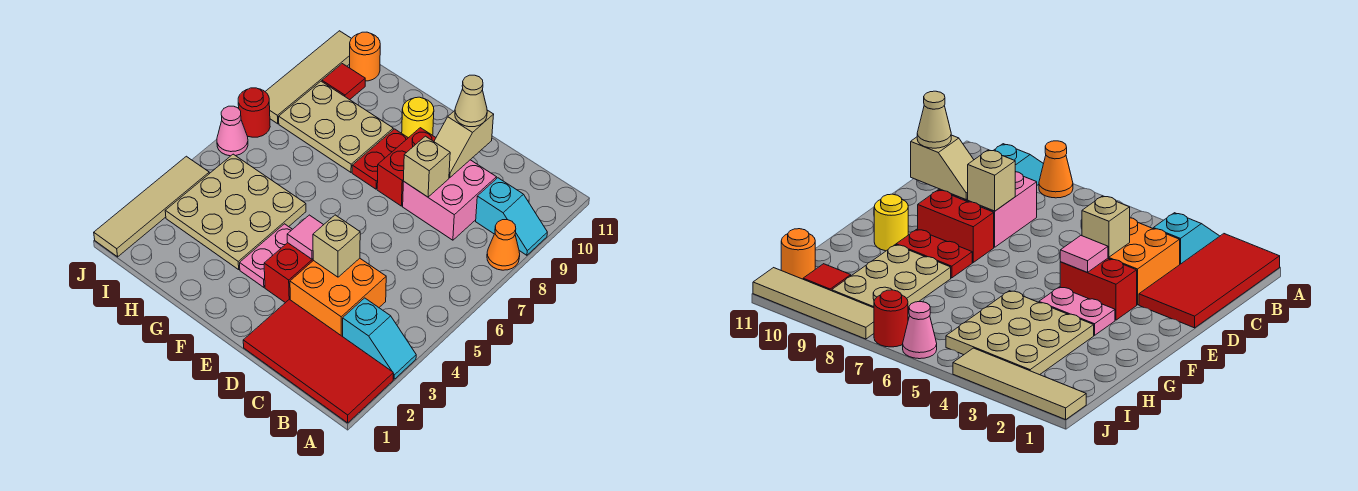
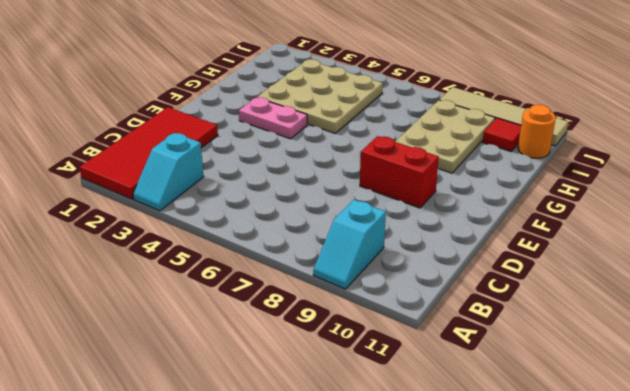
none -> orange 1x1 cone [487,220,520,270]
none -> orange 2x2 brick [290,258,386,337]
none -> pink 2x2 brick [403,160,496,240]

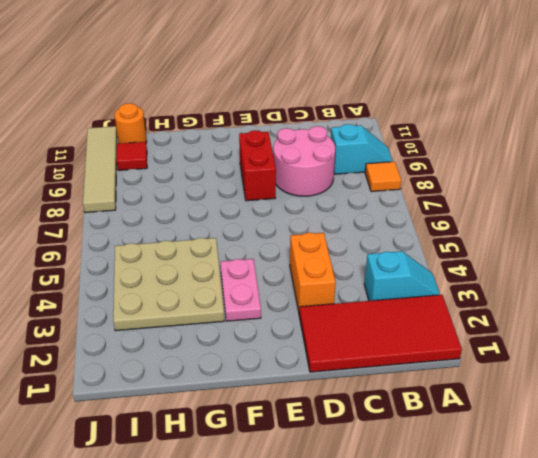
orange 1x1 tile [365,162,401,192] -> orange 1x1 cone [487,220,520,270]
pink 2x2 round brick [273,126,335,196] -> pink 2x2 brick [403,160,496,240]
orange 1x2 brick [290,233,336,312] -> orange 2x2 brick [290,258,386,337]
none -> red 1x2 brick [264,243,313,303]
none -> red 1x2 plate [352,129,408,189]
none -> yellow 1x1 round brick [402,97,434,138]

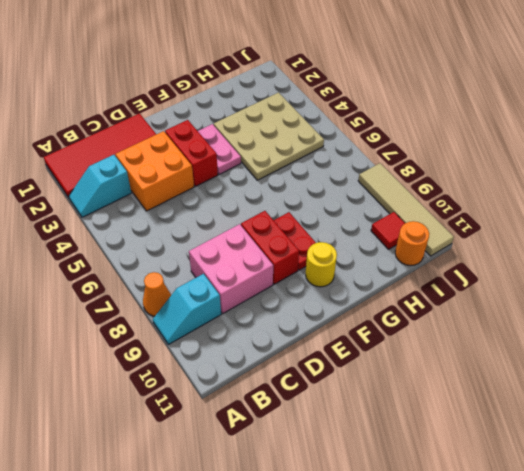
none -> tan 2x3 plate [279,81,393,172]
none -> tan 1x4 tile [94,156,209,257]
none -> pink 1x1 cone [217,106,248,156]

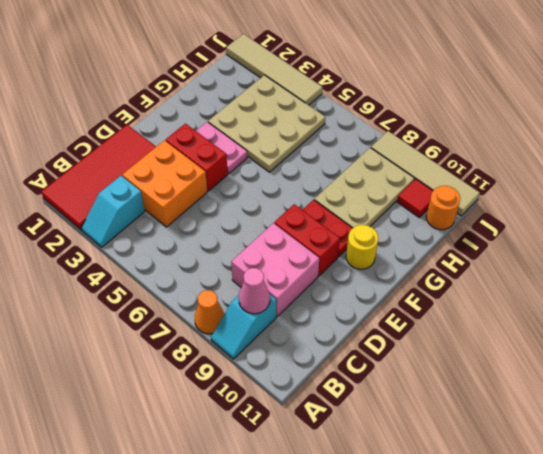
pink 1x1 cone [239,268,270,314] -> pink 1x1 cone moved to [217,106,248,156]
none -> red 1x1 round brick [238,88,270,137]
none -> tan 1x1 brick [313,215,360,277]
none -> tan 1x1 brick [403,136,450,197]

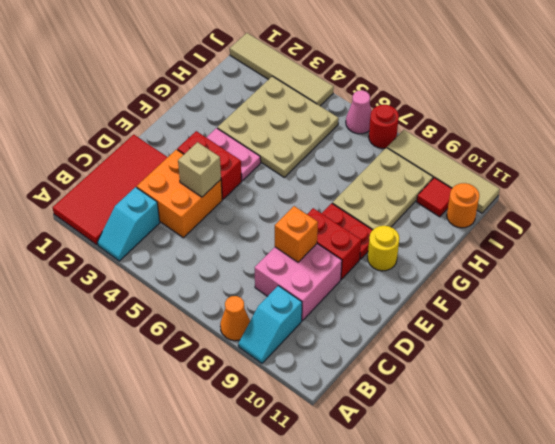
orange 1x1 brick [275,206,318,262] -> tan 1x1 brick [403,136,450,197]
none -> tan 1x2 slope [434,110,494,178]
none -> pink 1x1 tile [287,215,323,259]
none -> tan 1x1 cone [455,75,487,127]

